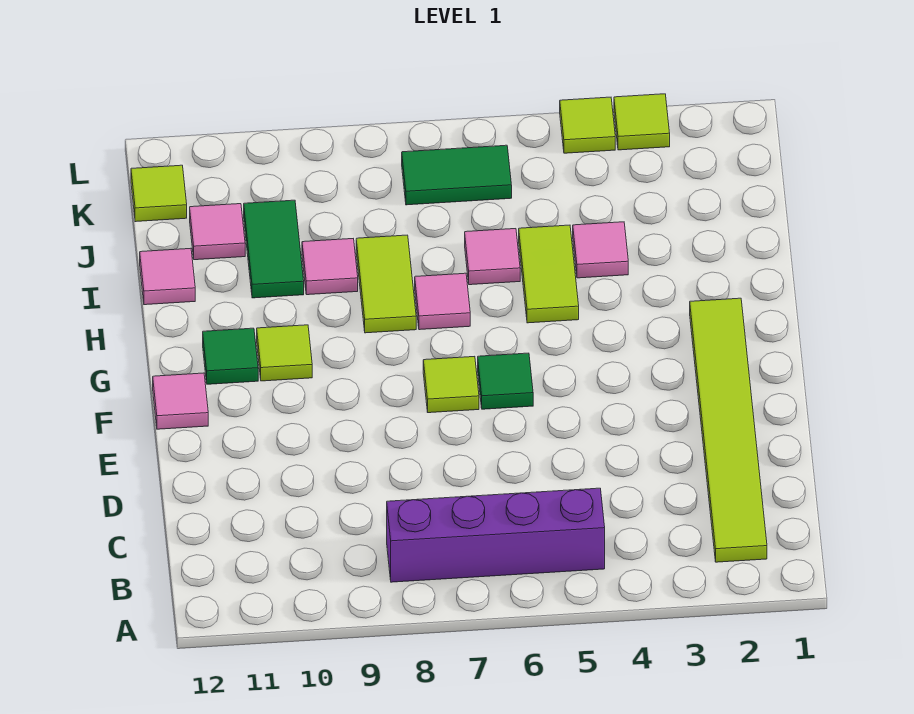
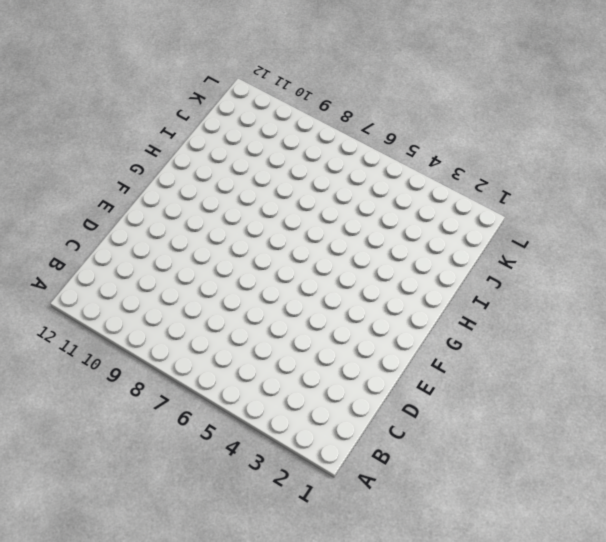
none -> lime 1x6 tile [690,298,767,562]
none -> purple 1x4 brick [387,488,605,582]
none -> green 1x1 tile [478,353,533,409]

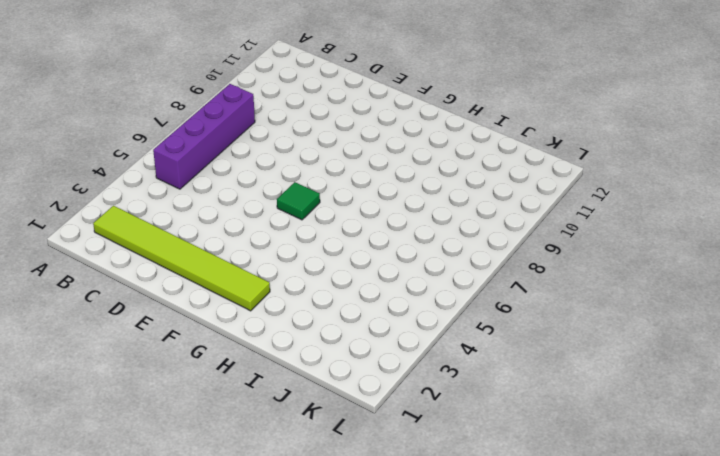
none -> lime 1x1 tile [423,356,479,413]
none -> pink 1x1 tile [153,373,208,429]
none -> lime 1x1 tile [257,325,312,381]

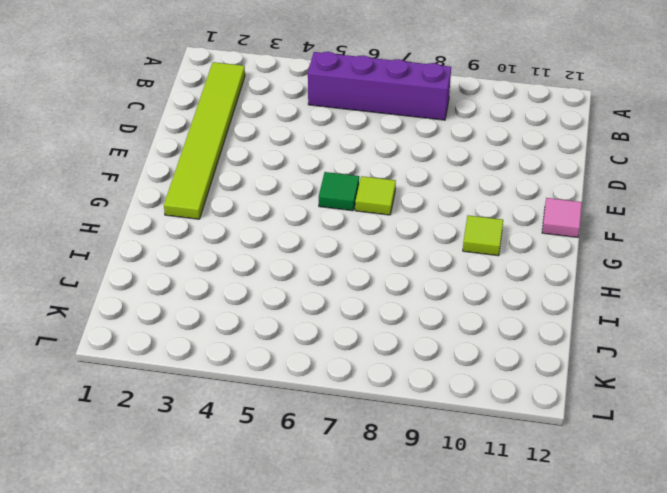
none -> green 1x1 tile [203,328,258,384]
none -> lime 1x2 tile [519,225,579,323]
none -> pink 1x1 tile [415,273,470,330]

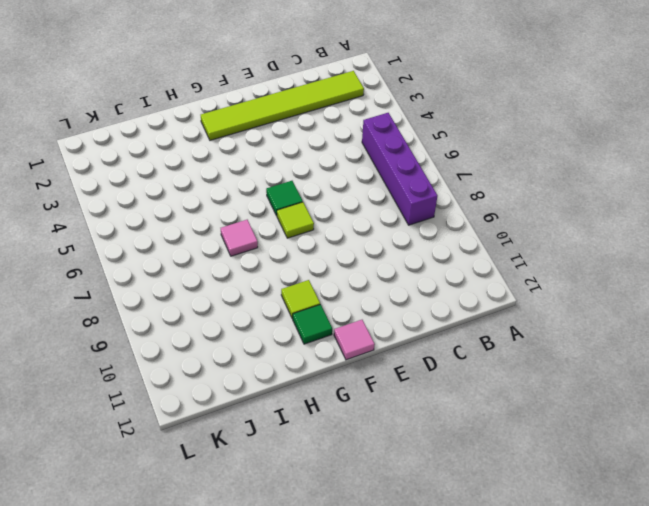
none -> lime 1x2 tile [519,225,579,323]
none -> lime 1x2 tile [356,235,416,333]
none -> pink 1x1 tile [573,222,628,278]

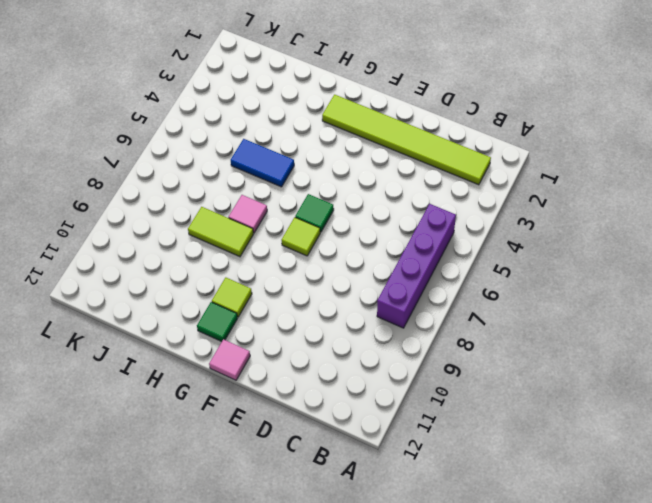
blue 1x2 tile [231,139,294,187] -> lime 1x2 tile [519,225,579,323]
none -> pink 1x1 tile [573,222,628,278]
none -> pink 1x1 tile [465,229,520,285]
none -> pink 1x1 tile [302,239,358,295]

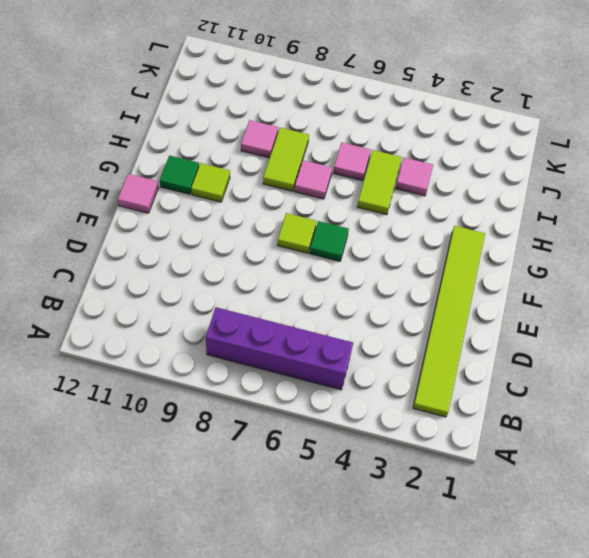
none -> green 1x2 tile [244,200,304,298]
none -> pink 1x1 tile [140,248,195,305]
none -> pink 1x1 tile [190,204,245,260]

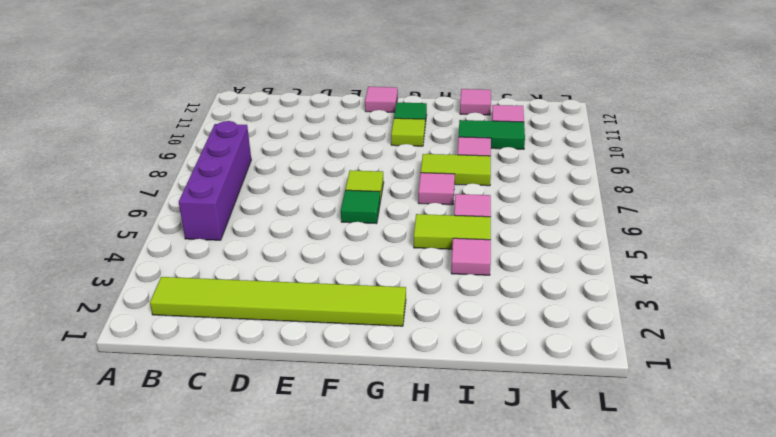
none -> green 1x2 tile [402,145,512,205]
none -> lime 1x1 tile [131,165,187,222]
none -> lime 1x1 tile [614,94,670,150]

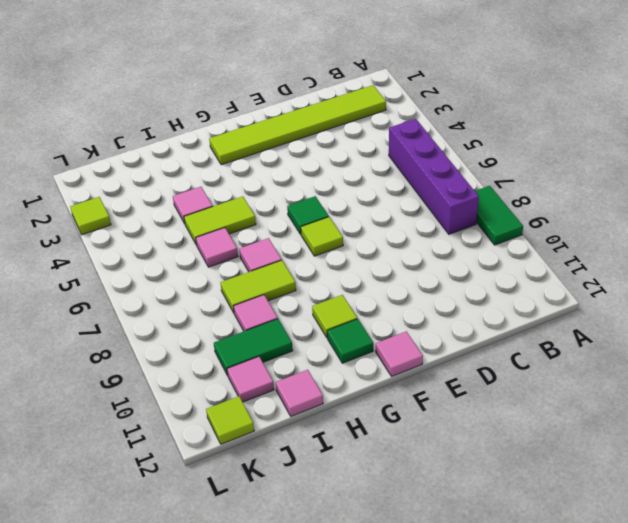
green 1x2 tile [475,186,523,245] -> green 1x2 tile moved to [402,145,512,205]
none -> lime 1x1 tile [560,97,615,153]

